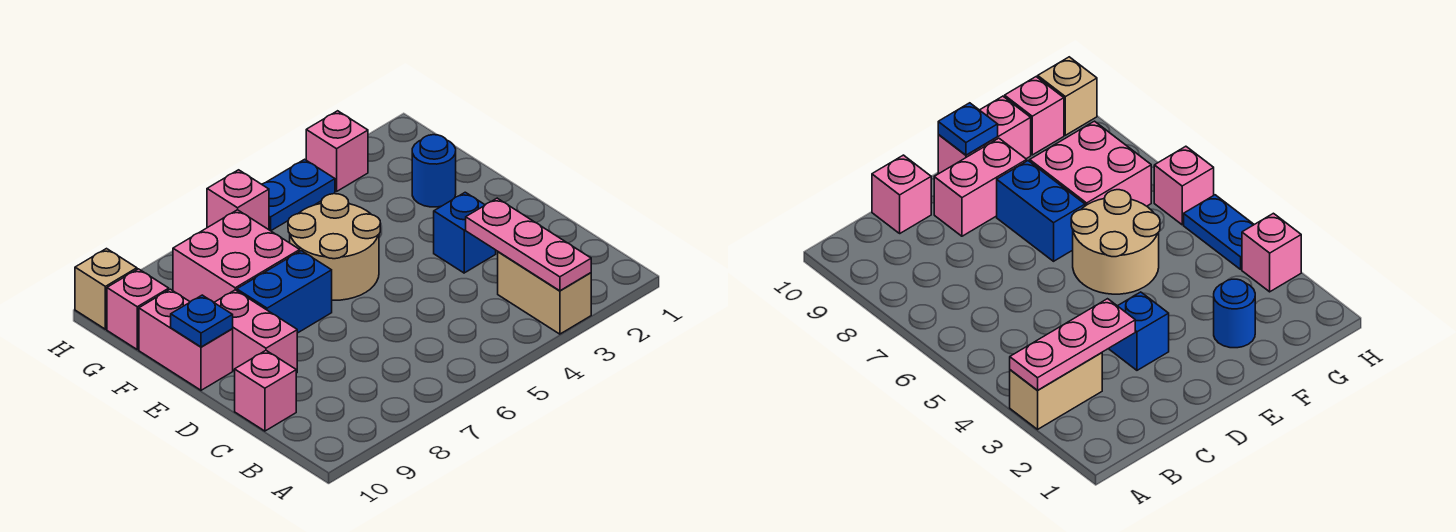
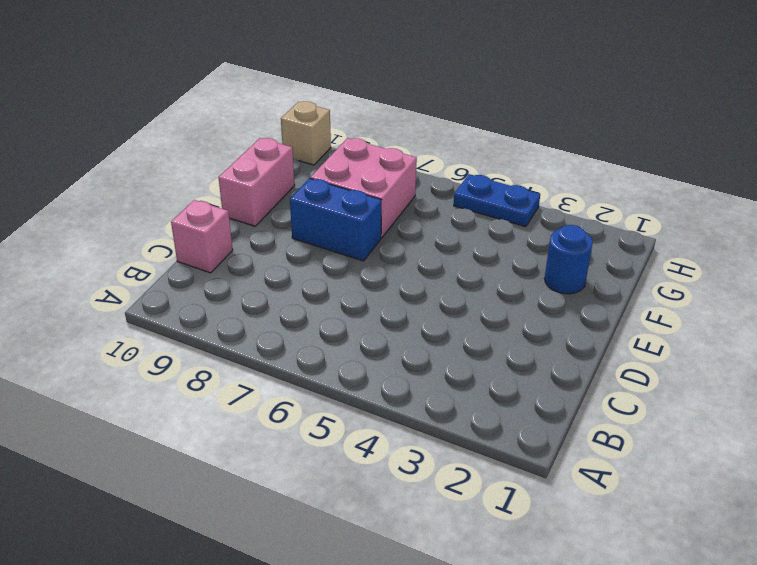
none -> tan 1x2 brick [498,252,591,334]
none -> blue 1x1 brick [434,192,496,273]
none -> pink 1x2 brick [214,290,297,373]

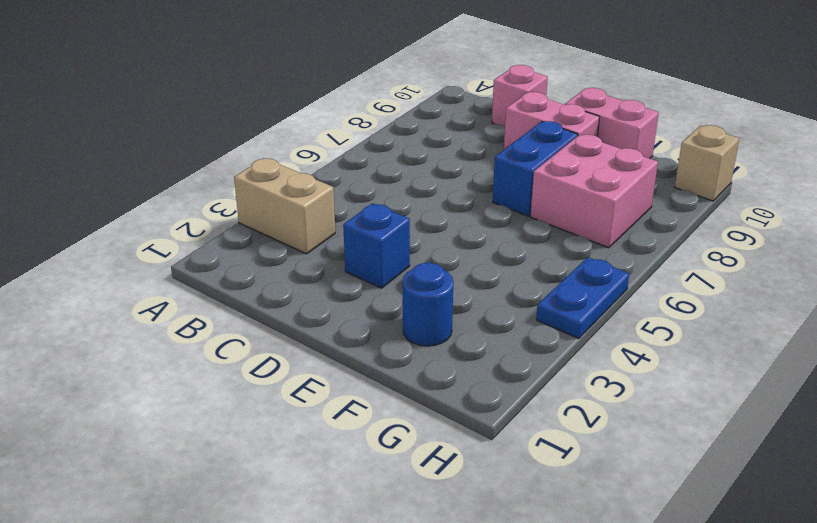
none -> tan 2x2 round brick [288,194,380,300]
none -> pink 1x1 brick [107,269,169,350]
none -> pink 1x1 brick [306,111,368,191]

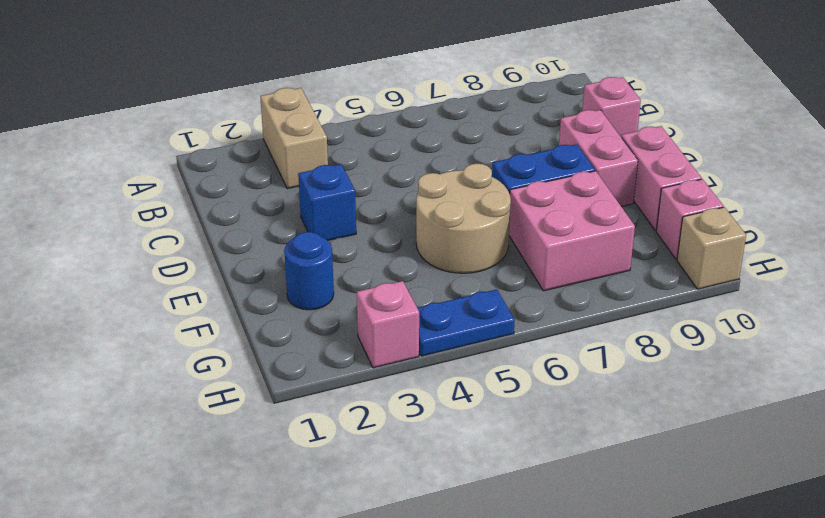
none -> pink 1x1 brick [207,170,269,230]
none -> pink 1x3 plate [466,198,591,291]
none -> blue 1x1 plate [171,295,233,347]

